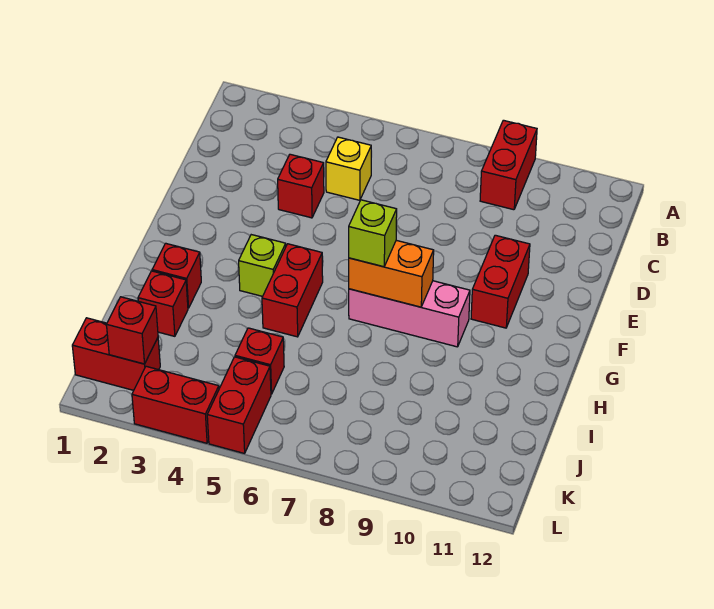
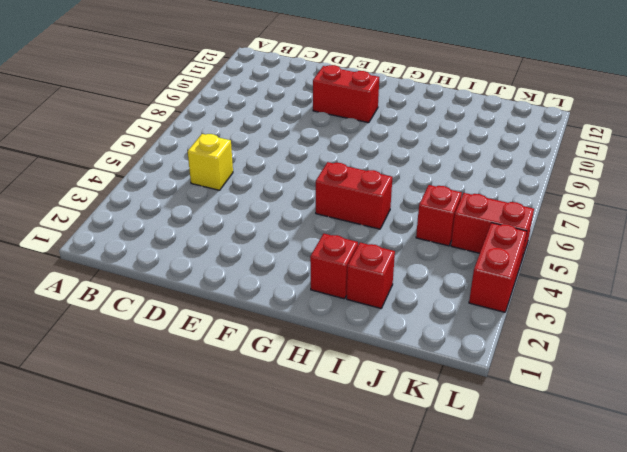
none -> red 1x2 brick [480,120,537,210]
none -> red 1x1 brick [278,154,324,218]
none -> lime 1x1 brick [239,235,286,296]

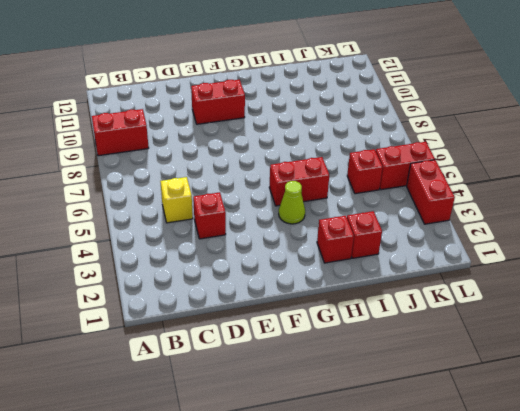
lime 1x1 cone [279,181,305,224] -> lime 1x1 brick [239,235,286,296]
none -> pink 1x3 brick [349,281,470,347]
none -> red 1x2 brick [72,318,160,390]
none -> orange 1x2 brick [349,240,434,307]

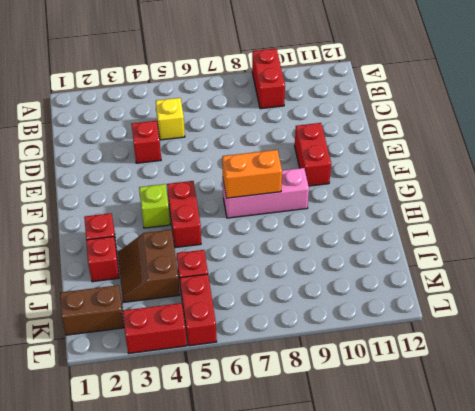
brown 2x2 slope [118,230,180,303] -> none
brown 1x2 brick [60,285,124,335] -> red 1x2 brick [72,318,160,390]
none -> red 1x1 brick [106,297,158,364]
none -> lime 1x1 brick [349,200,397,267]

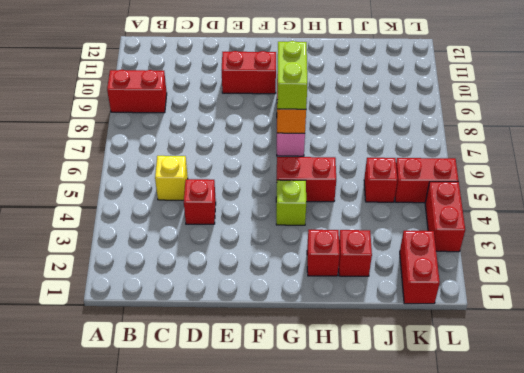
lime 1x2 brick [277,41,307,109] -> lime 1x1 brick [349,200,397,267]
none -> red 1x1 brick [106,297,158,364]

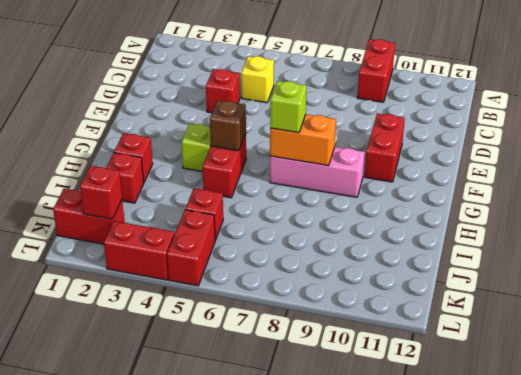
brown 1x1 brick [210,100,246,151] -> none

